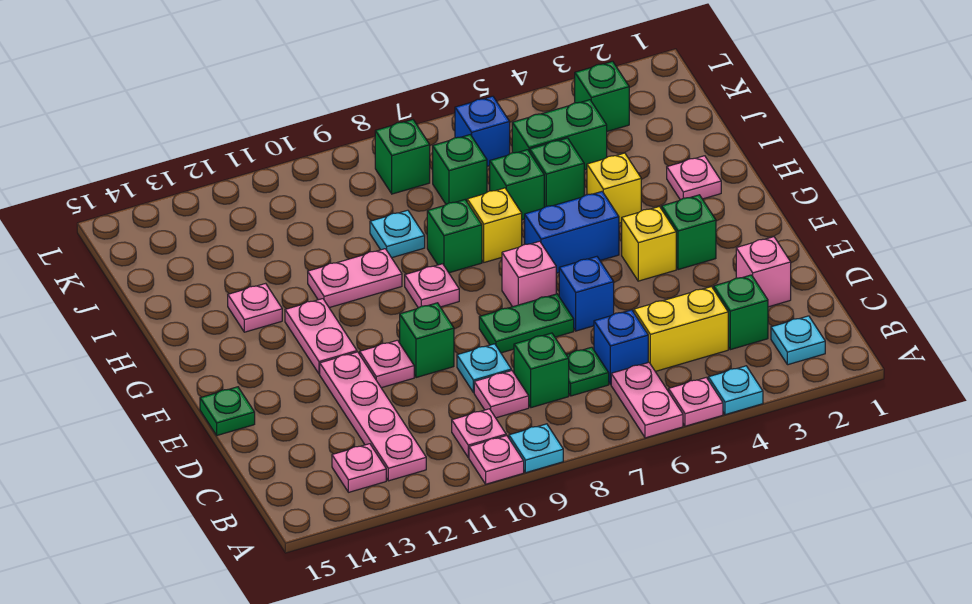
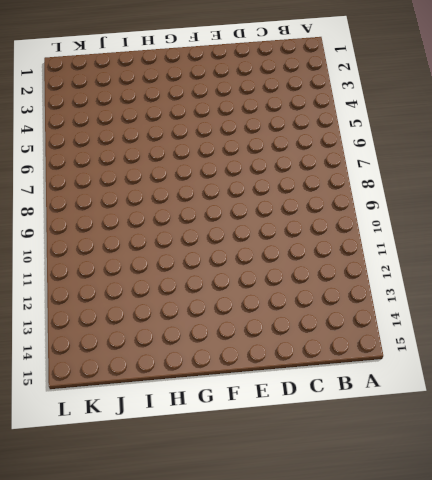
none -> cyan 1x1 plate [708,366,763,415]
none -> pink 1x1 plate [669,377,723,426]
none -> pink 1x2 plate [611,362,683,438]
none -> cyan 1x1 plate [509,424,563,473]

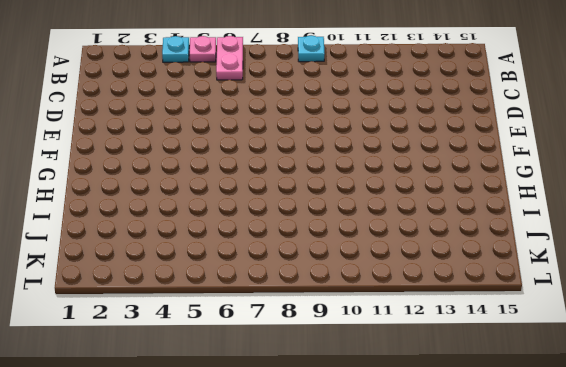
none -> pink 1x1 plate [469,435,524,484]
none -> cyan 1x1 plate [771,316,825,365]
none -> pink 1x1 plate [452,409,506,458]
none -> pink 1x4 plate [320,352,426,481]

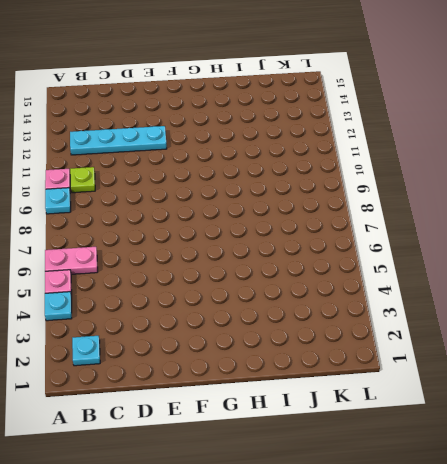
lime 1x1 plate [70,167,95,193] -> pink 1x1 plate [452,409,506,458]
cyan 1x4 plate [70,126,167,155] -> pink 1x4 plate [320,352,426,481]
none -> pink 1x1 plate [332,444,386,492]
none -> green 1x1 brick [714,275,768,350]
none -> yellow 1x2 brick [634,287,728,371]
none -> blue 1x1 brick [594,310,648,384]

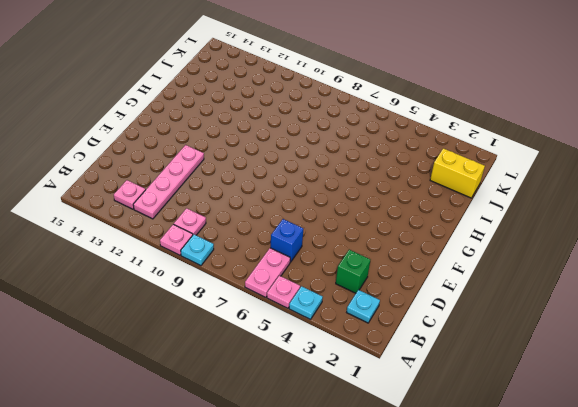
yellow 1x2 brick [430,148,485,198] -> yellow 1x2 brick moved to [634,287,728,371]
none -> green 1x1 plate [567,347,609,396]
none -> green 1x1 brick [514,333,569,408]
none -> pink 1x1 plate [474,371,529,418]
none -> pink 1x1 brick [736,237,791,307]

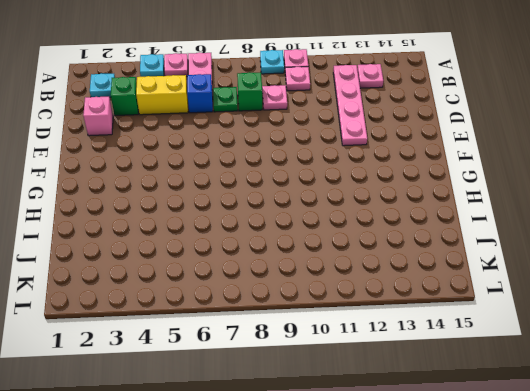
none -> cyan 1x1 plate [457,344,511,393]
none -> blue 1x1 brick [559,257,614,331]
none -> green 1x2 plate [479,294,574,353]
none -> green 1x1 brick [400,303,454,378]

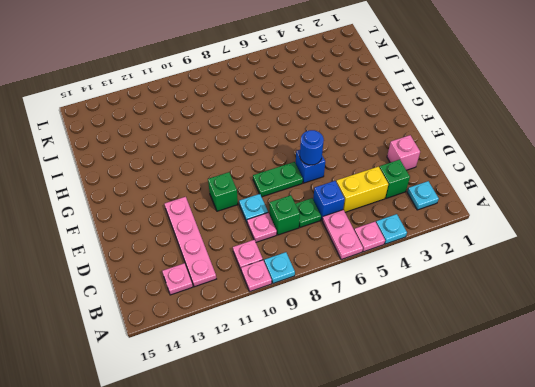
blue 1x1 round brick [300,130,324,165] -> none
none -> pink 1x1 plate [360,340,414,388]
none -> green 1x1 plate [200,387,255,435]
none -> green 1x1 brick [662,195,716,270]
none -> yellow 1x1 brick [622,207,676,281]

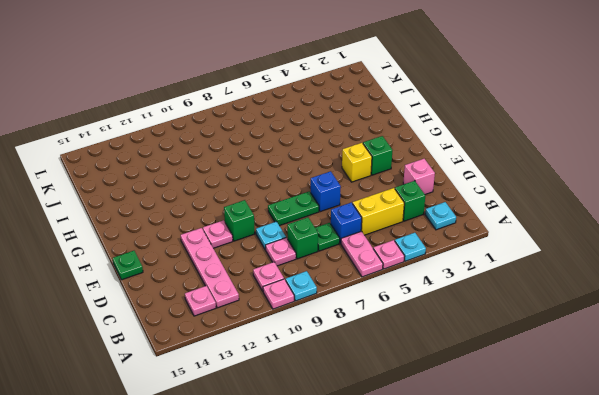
none -> pink 1x1 brick [502,241,556,307]
none -> pink 1x2 plate [285,299,357,374]
none -> blue 1x2 brick [525,192,619,273]
none -> pink 1x1 plate [405,264,459,308]

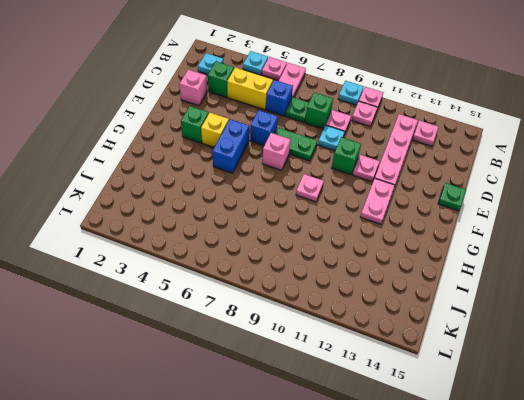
blue 1x2 brick [212,119,249,173] -> blue 1x2 brick turned to [525,192,619,273]
none -> pink 1x1 plate [667,156,721,200]
none -> yellow 1x1 brick [587,153,641,223]
none -> yellow 1x1 brick [467,188,522,262]
none -> green 1x1 brick [427,200,482,273]

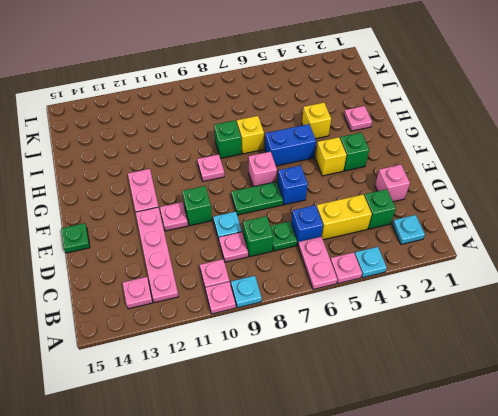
none -> pink 1x2 plate [308,249,402,308]
none -> pink 1x1 plate [228,283,282,332]
none -> green 1x1 brick [530,138,584,207]
none -> green 1x1 brick [490,150,544,220]

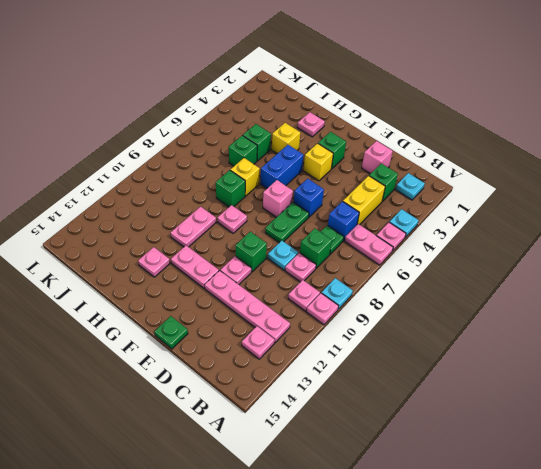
none -> cyan 1x1 plate [370,210,425,258]
none -> green 1x2 brick [512,100,607,170]
none -> green 1x1 brick [433,135,487,204]
none -> green 1x1 brick [575,61,629,131]

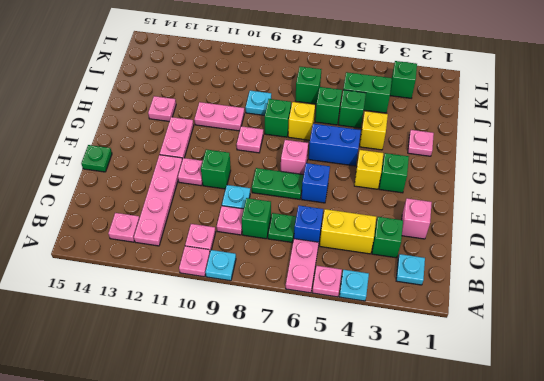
none -> blue 1x1 brick [455,96,510,166]
none -> green 1x1 brick [375,120,430,194]

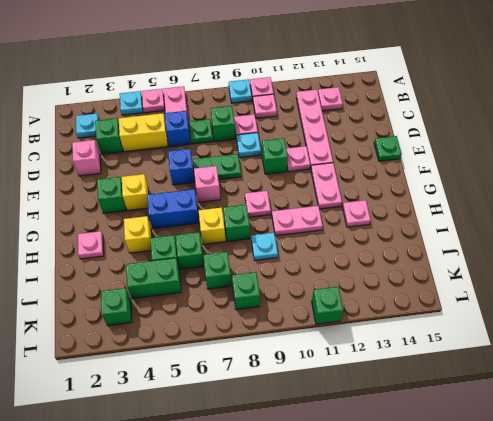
green 1x1 brick [312,287,343,324] -> none
none -> blue 1x1 brick [455,96,510,166]

